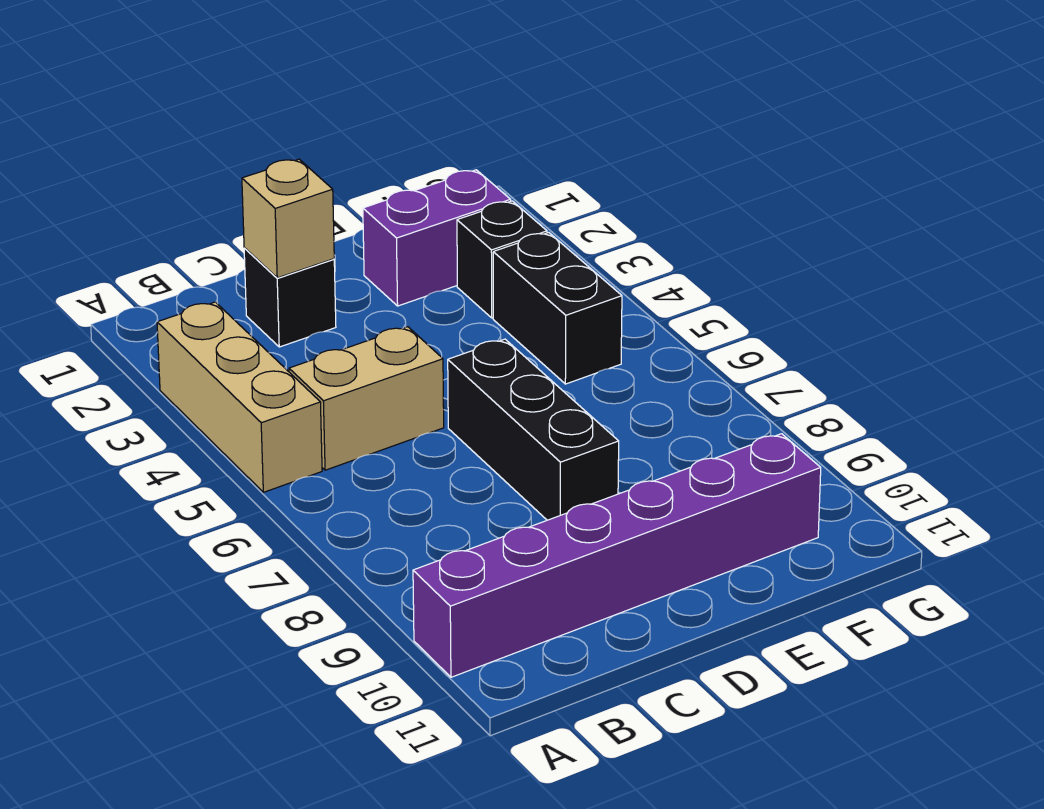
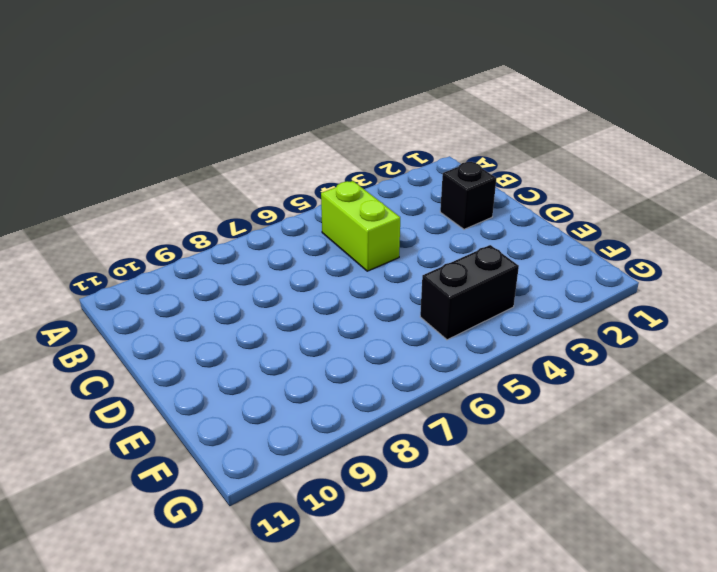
lime 1x2 brick [321,181,400,271] -> tan 1x2 brick [289,327,444,470]
none -> tan 1x3 brick [157,302,322,492]
none -> purple 1x6 brick [413,434,821,677]

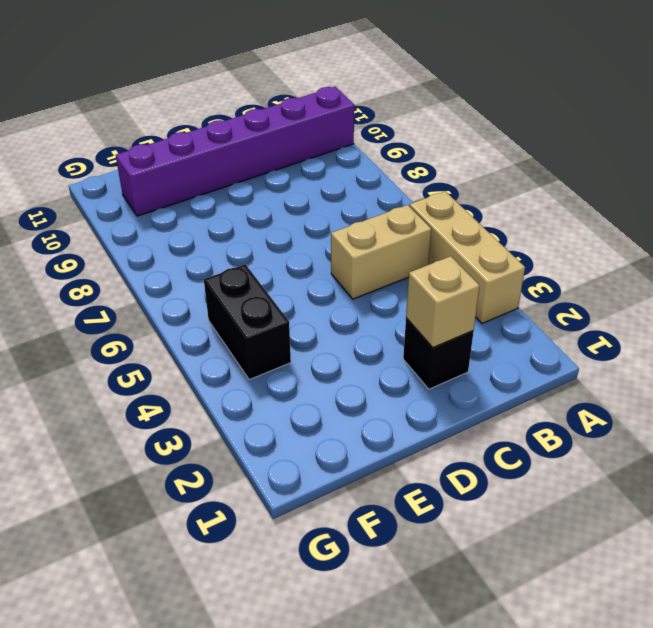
none -> black 1x3 brick [448,339,619,520]
none -> purple 1x2 brick [363,170,511,306]

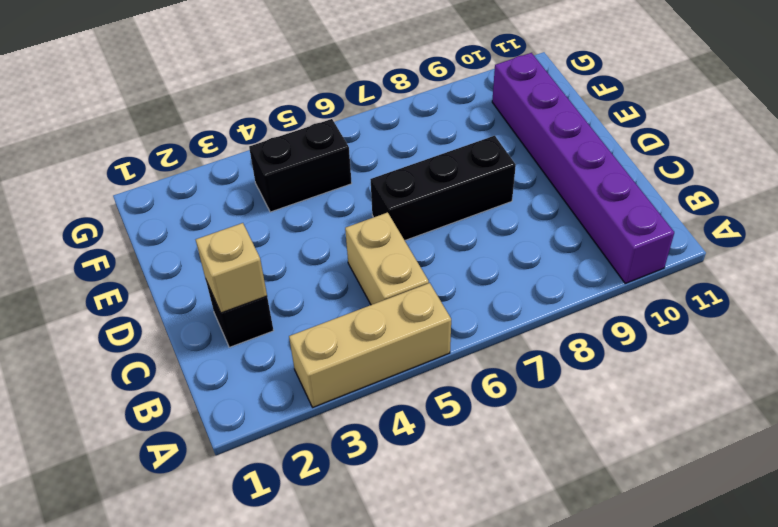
none -> purple 1x2 brick [363,170,511,306]
none -> black 1x1 brick [457,201,547,318]

